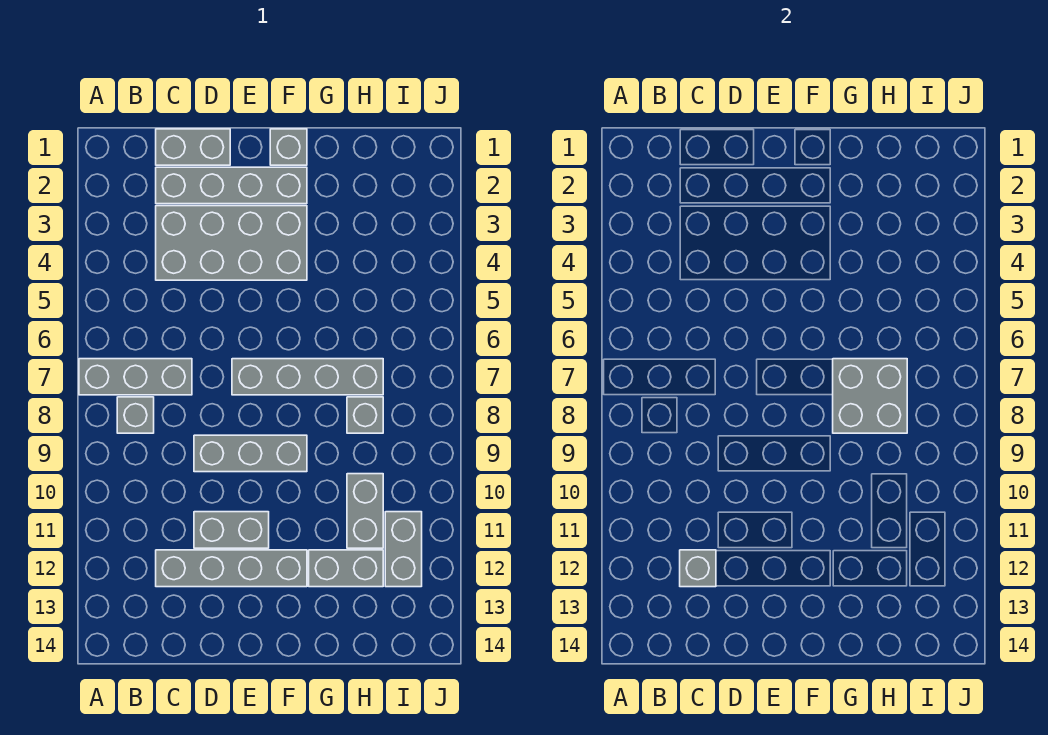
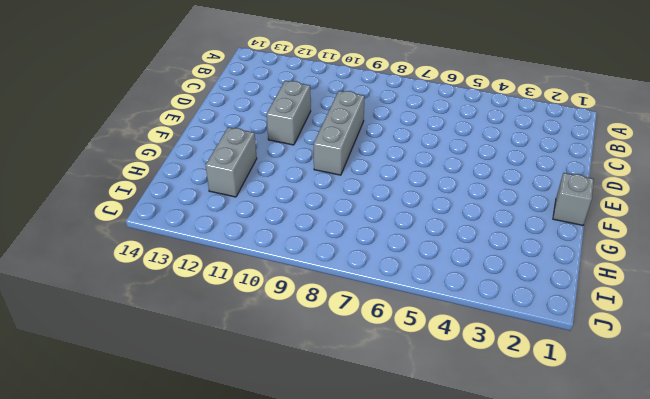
none -> grey 1x3 brick [79,359,192,395]
none -> grey 1x1 brick [117,397,154,433]
none -> grey 1x2 brick [156,129,230,165]

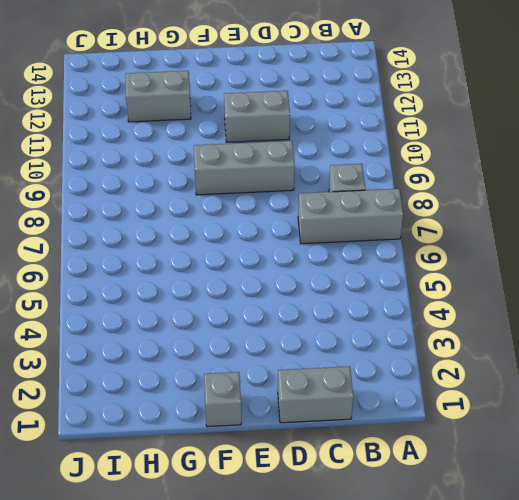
none -> grey 1x4 brick [156,167,307,204]
none -> grey 2x4 brick [156,206,307,280]
none -> grey 1x4 brick [156,550,307,587]

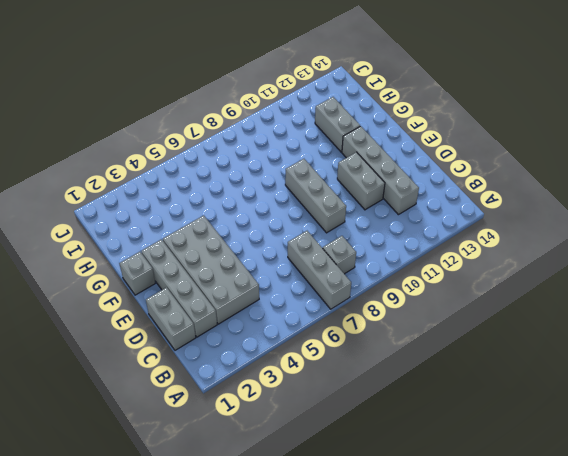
none -> grey 1x4 brick [232,359,383,395]
none -> grey 1x1 brick [347,397,383,433]
none -> grey 1x2 brick [347,474,383,548]

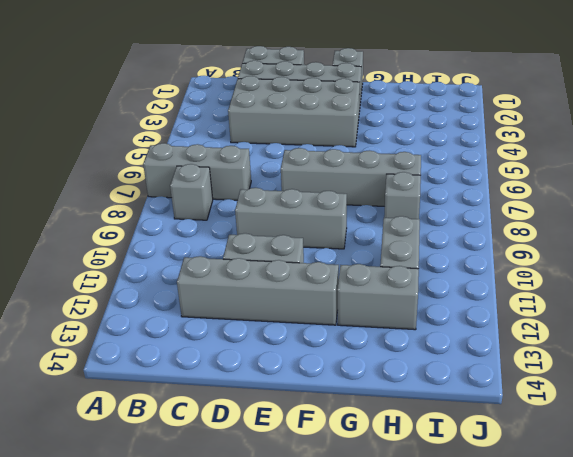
none -> grey 1x2 brick [385,512,422,587]
none -> grey 1x1 brick [680,550,716,587]
none -> grey 2x2 brick [833,359,907,433]

